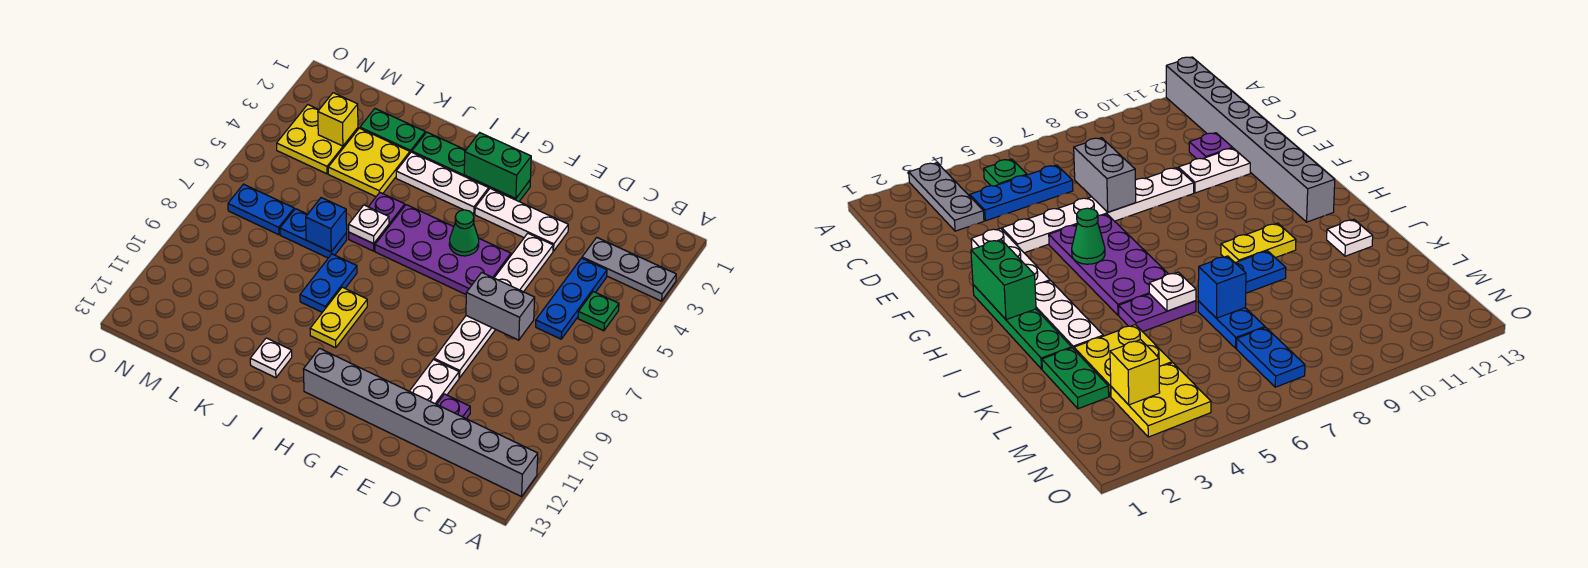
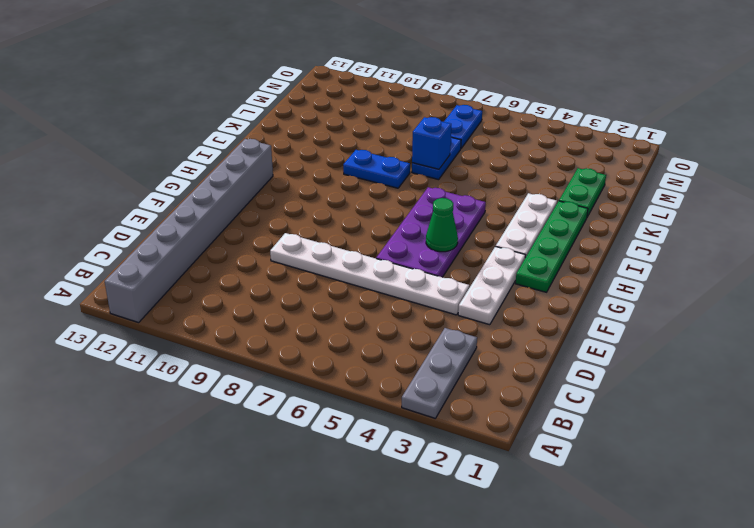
none -> green 1x1 plate [578,292,619,331]
none -> blue 1x3 plate [536,258,607,339]
none -> purple 1x1 plate [437,394,470,419]

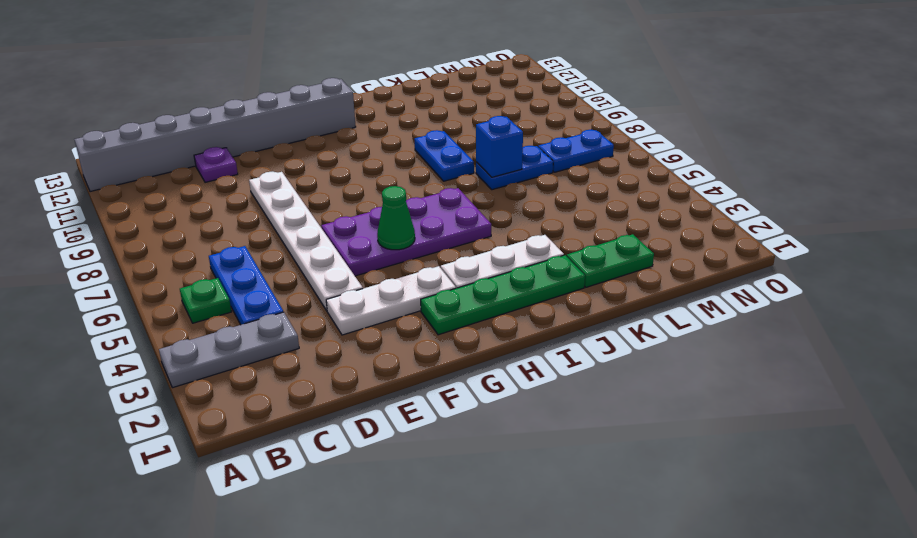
none -> white 1x2 plate [410,359,459,404]
none -> yellow 1x2 plate [310,287,367,348]
none -> purple 1x2 plate [349,193,405,251]

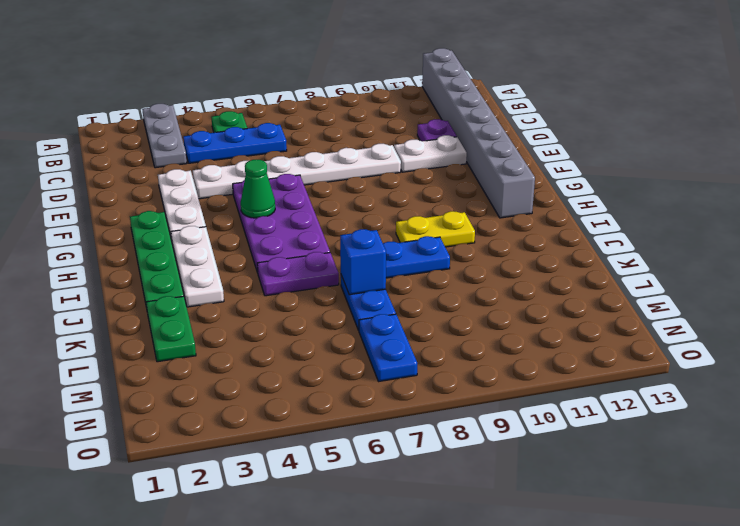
none -> white 1x1 plate [250,338,292,378]
none -> yellow 2x2 plate [328,128,410,196]
none -> yellow 2x2 plate [277,105,358,174]

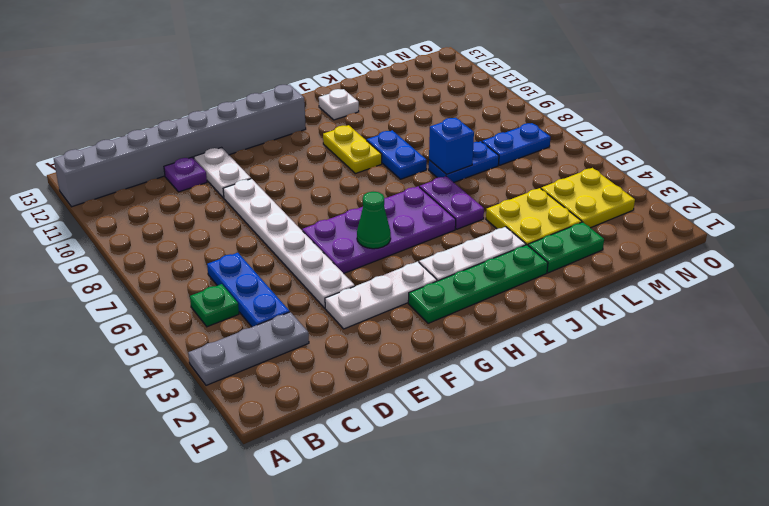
none -> grey 1x2 brick [466,272,535,340]
none -> green 1x2 brick [464,133,531,199]
none -> white 1x1 plate [349,205,389,244]

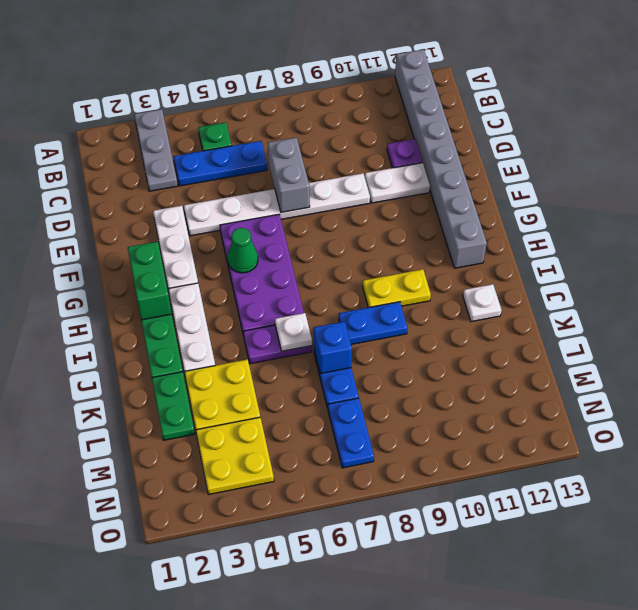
none -> yellow 1x1 brick [318,93,358,146]

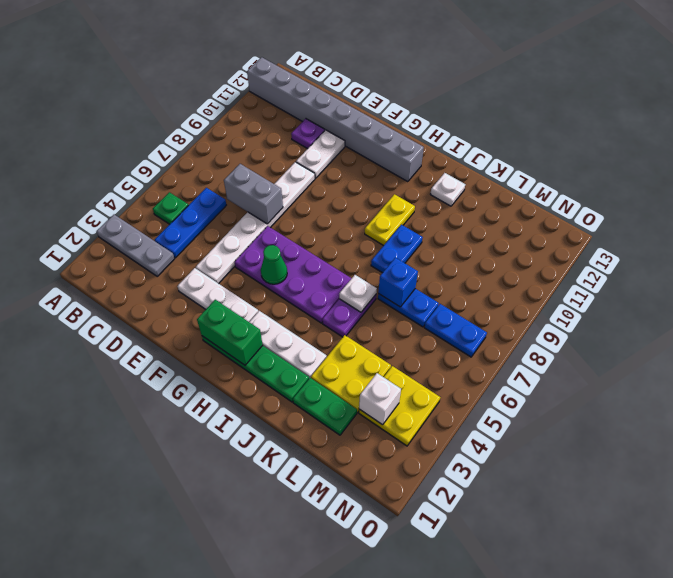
white 1x1 brick [359,373,401,425] -> yellow 1x1 brick [318,93,358,146]

